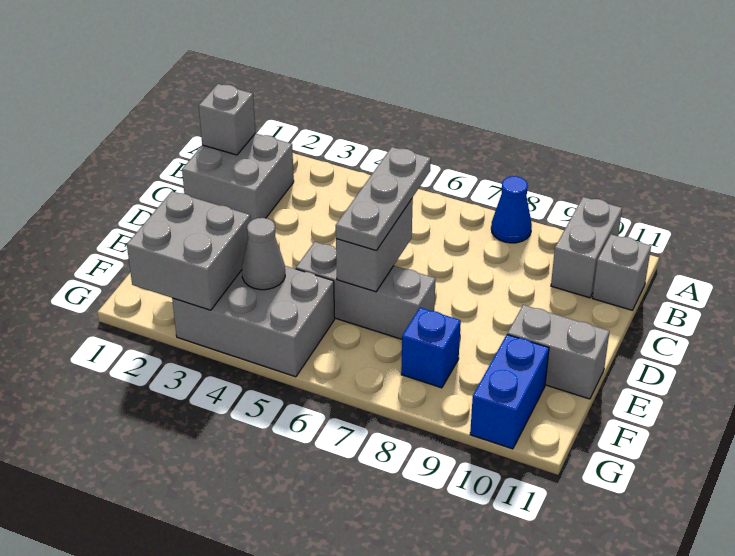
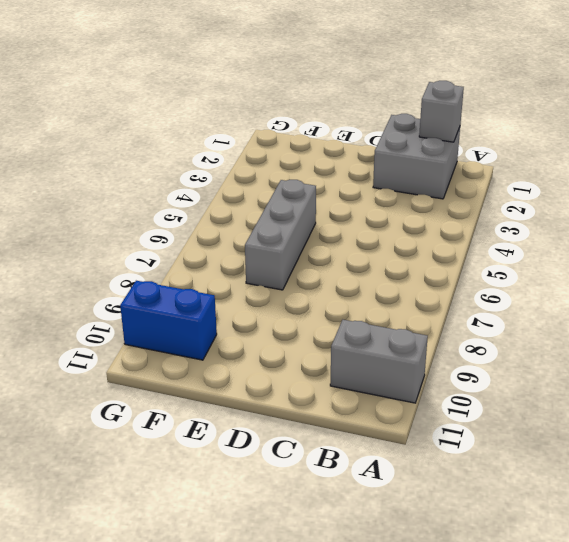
none -> blue 1x1 cone [491,176,532,243]
none -> grey 1x1 brick [593,234,651,310]
none -> grey 1x2 brick [507,305,610,399]

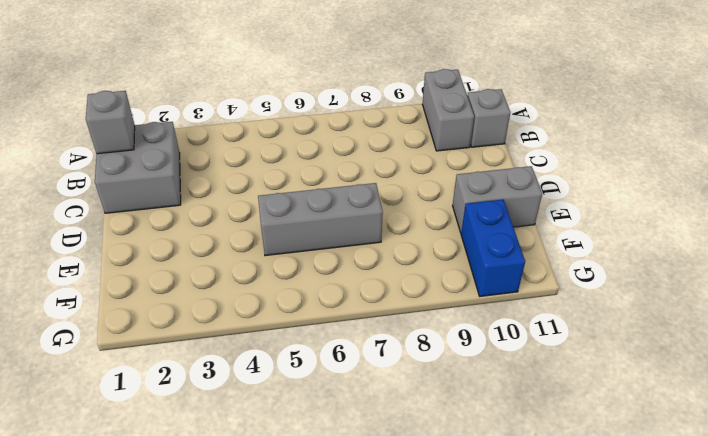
none -> blue 1x1 cone [491,176,532,243]
none -> grey 2x3 brick [172,266,335,377]
none -> blue 1x1 brick [401,308,461,388]

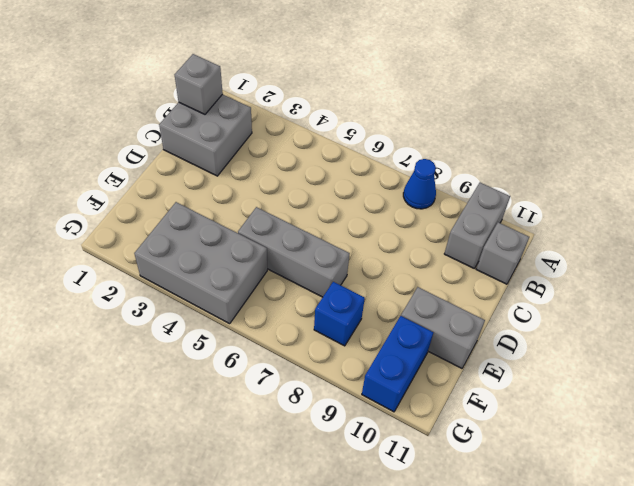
none -> grey 1x2 brick [336,198,413,292]
none -> grey 2x2 brick [127,191,250,310]
none -> grey 1x1 cone [242,218,285,290]

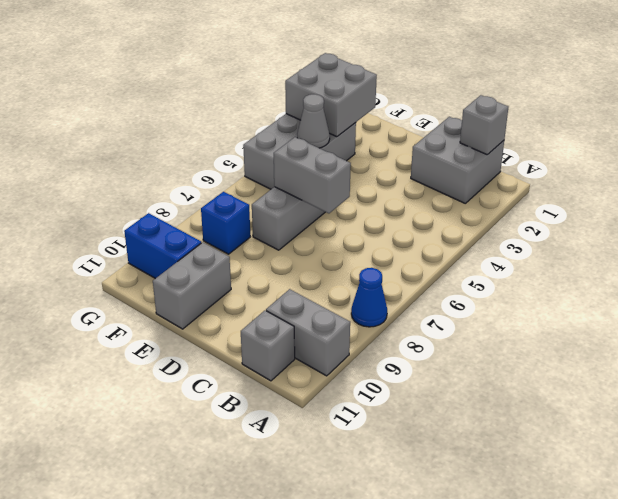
none -> grey 1x3 plate [336,147,431,251]

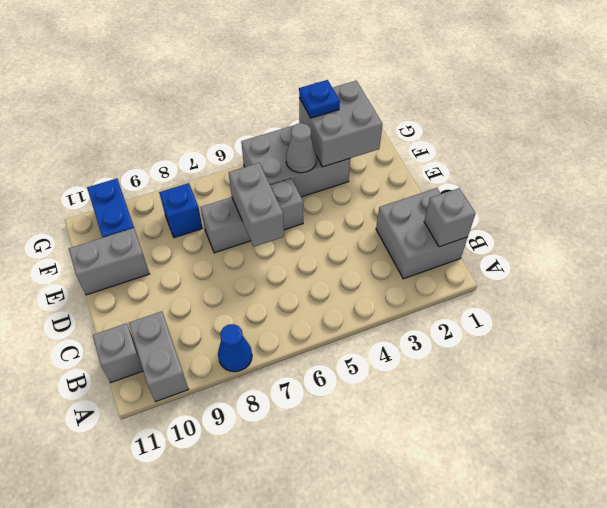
blue 1x1 plate [299,80,340,118] -> none
none -> grey 1x3 plate [336,147,431,251]

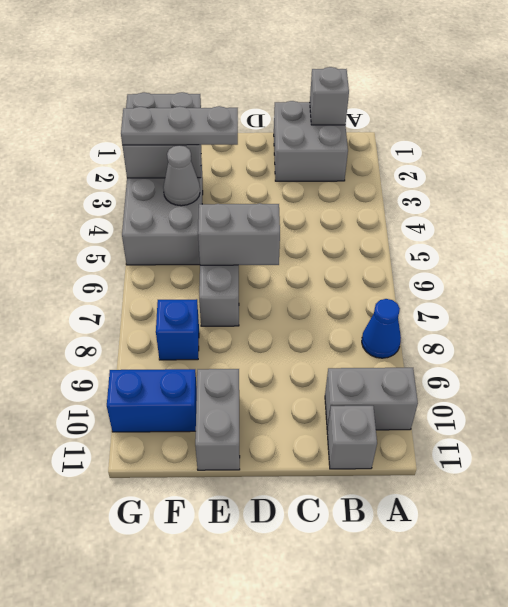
grey 1x3 plate [121,106,238,145] -> grey 1x3 plate moved to [336,147,431,251]

